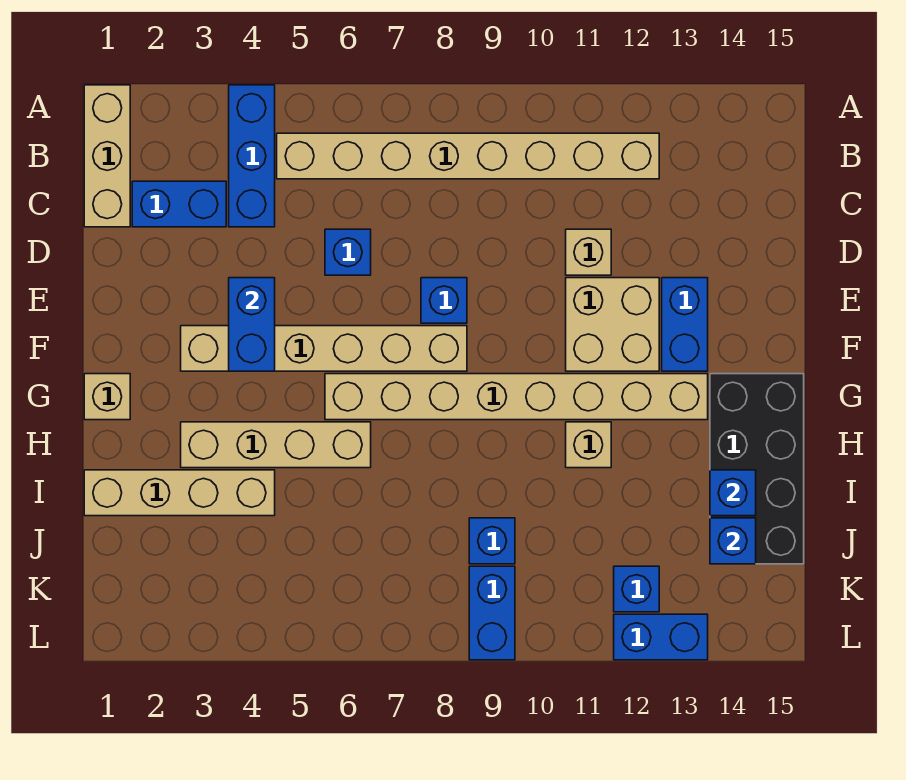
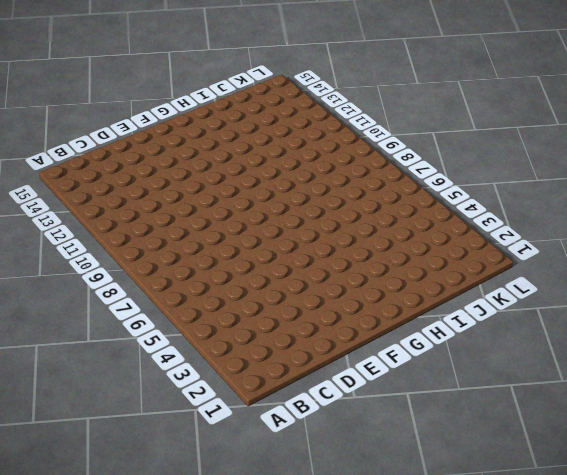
none -> tan 1x3 brick [84,85,130,227]
none -> blue 1x3 brick [229,85,275,227]
none -> tan 1x8 brick [277,133,659,179]

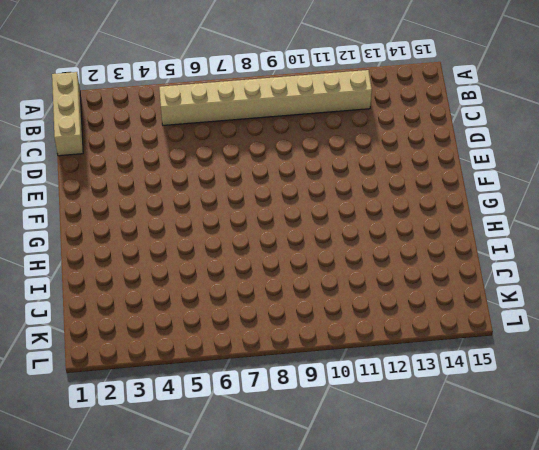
none -> blue 1x3 brick [229,85,275,227]
none -> blue 1x2 brick [132,181,226,227]
none -> blue 1x1 brick [325,229,371,275]

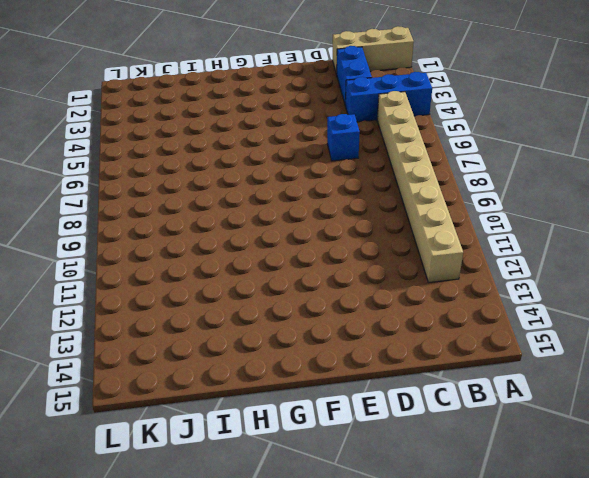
none -> tan 1x1 brick [566,229,611,275]
none -> blue 1x1 brick [421,278,467,323]
none -> tan 2x2 brick [566,278,659,371]

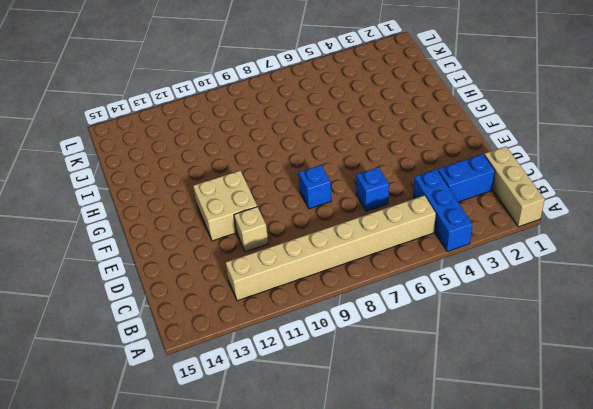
none -> blue 1x2 brick [662,278,708,371]
none -> tan 1x6 brick [181,326,467,371]
none -> tan 1x1 brick [84,374,130,420]

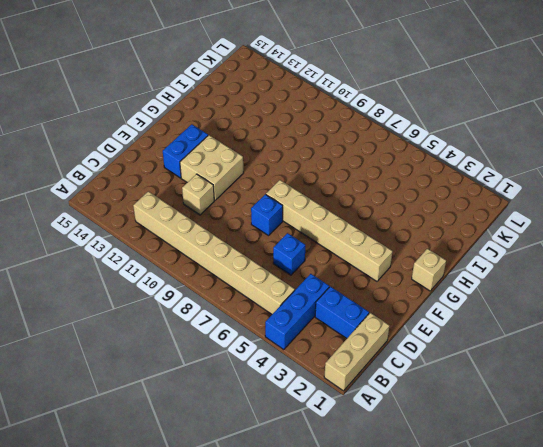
none -> tan 1x8 brick [325,374,708,420]
none -> black 2x4 brick [710,374,804,564]
none -> tan 1x4 brick [181,422,371,468]

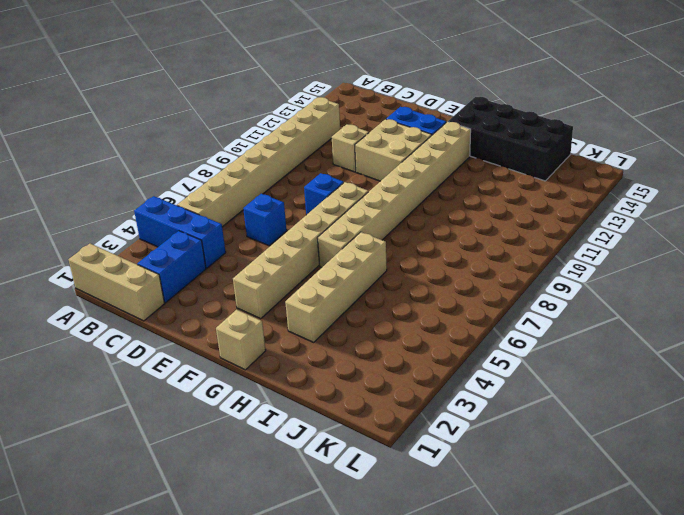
none -> tan 1x1 brick [566,422,611,468]
none -> tan 1x4 brick [84,470,275,516]
none -> blue 1x1 brick [469,518,515,564]

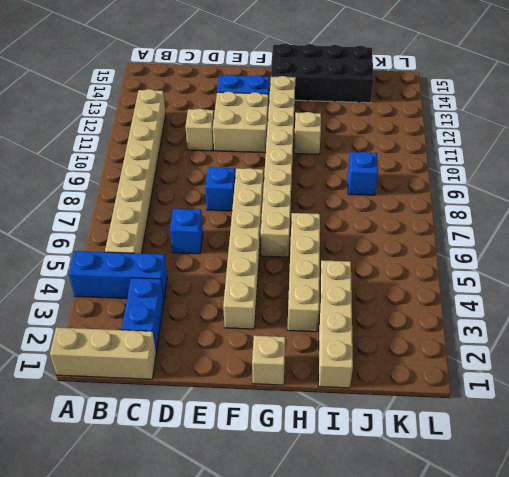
none -> blue 1x2 brick [469,566,515,660]
none -> blue 1x1 brick [614,566,659,612]
none -> blue 1x2 brick [614,614,708,660]

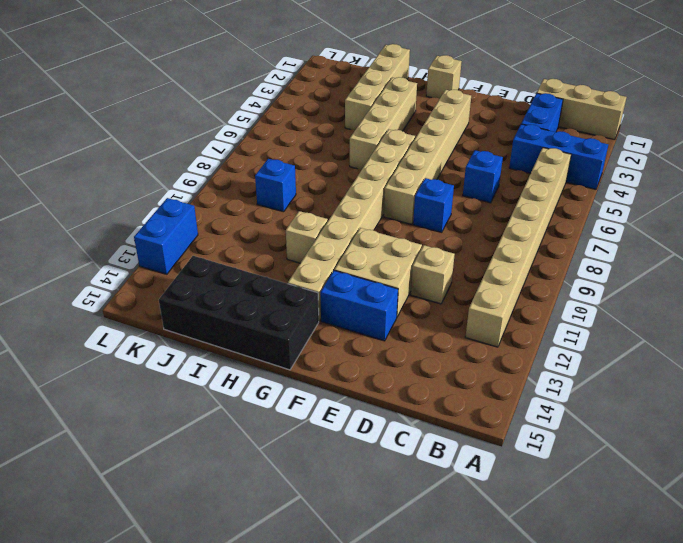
none -> blue 1x2 brick [469,566,515,660]
none -> blue 1x1 brick [614,566,659,612]
none -> blue 1x2 brick [229,278,275,371]

